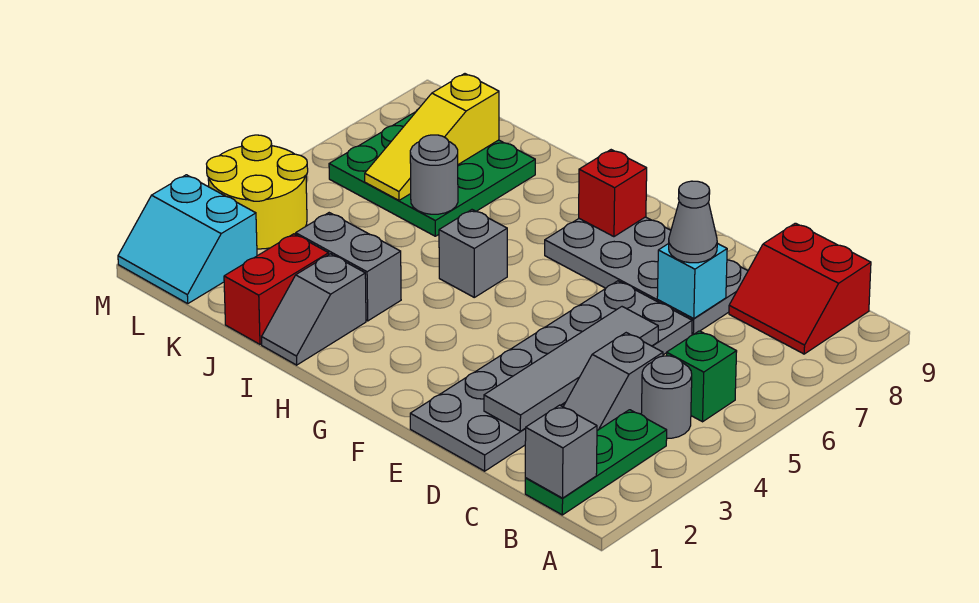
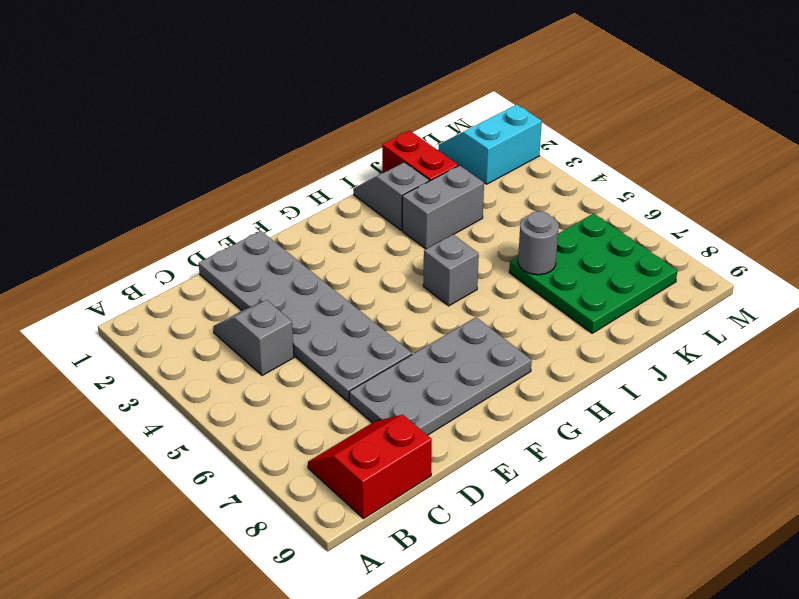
none -> green 1x3 plate [525,410,667,515]
none -> grey 1x1 round brick [641,356,692,438]
none -> green 1x1 brick [667,331,737,422]

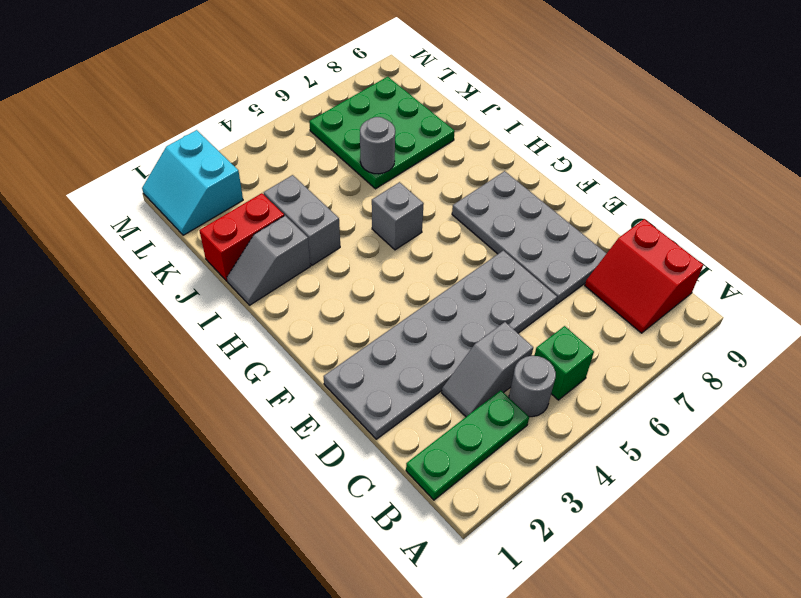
none -> yellow 2x2 round brick [207,135,308,249]
none -> grey 1x1 brick [525,405,597,498]
none -> grey 1x4 tile [484,307,658,431]

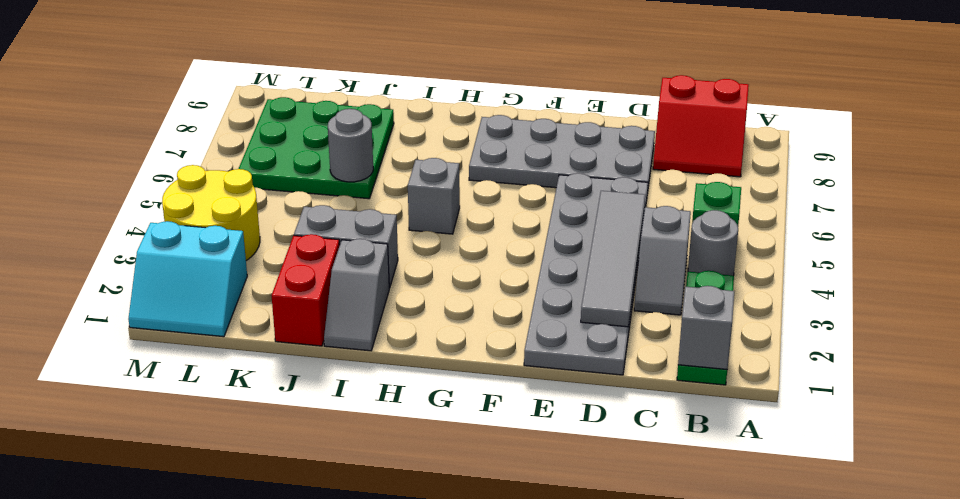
none -> cyan 1x1 brick [657,243,727,318]
none -> red 1x1 brick [579,150,647,237]
none -> yellow 1x3 slope [365,74,499,200]

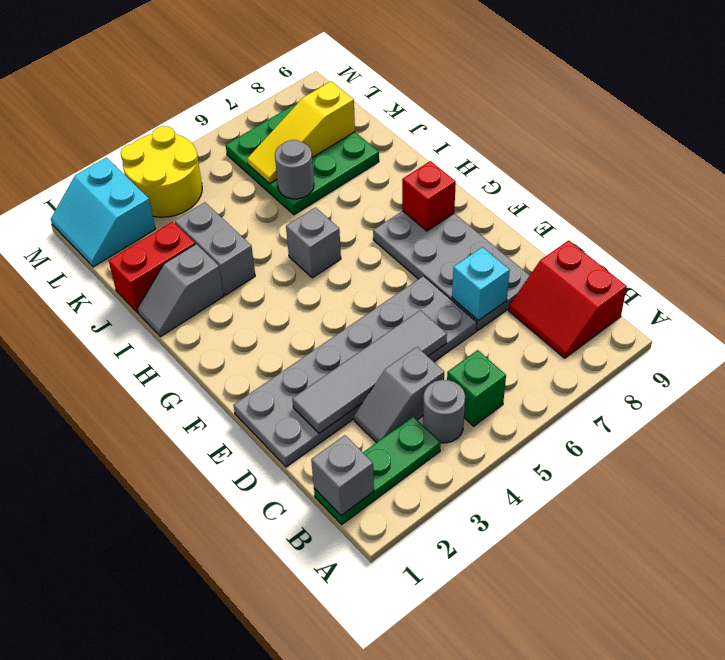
none -> grey 1x1 cone [669,181,717,263]

